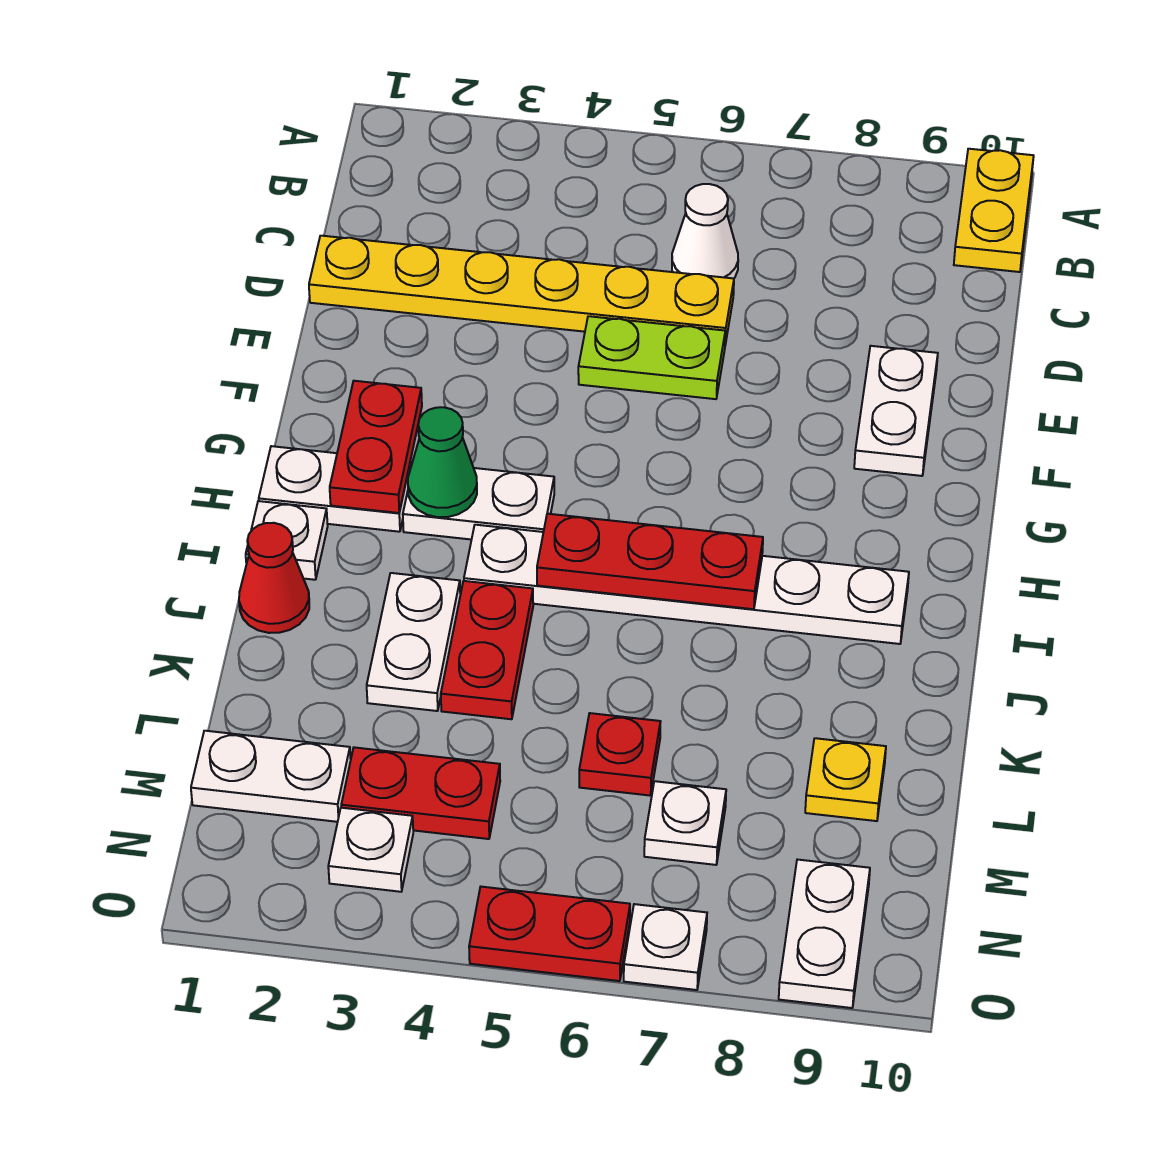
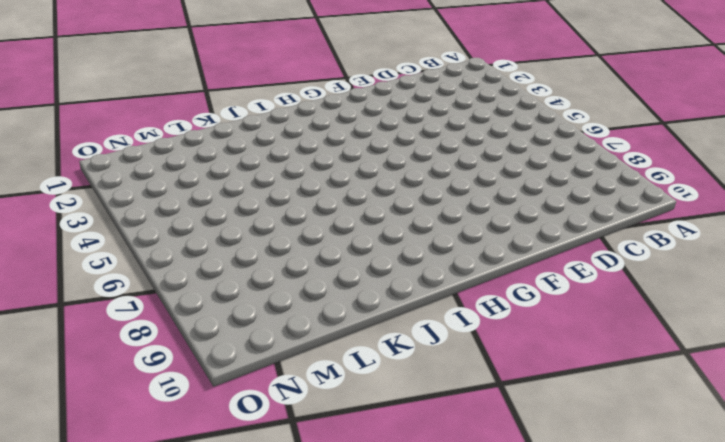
none -> yellow 1x2 plate [954,149,1034,272]
none -> white 1x1 cone [672,184,738,278]
none -> yellow 1x6 plate [309,236,734,345]

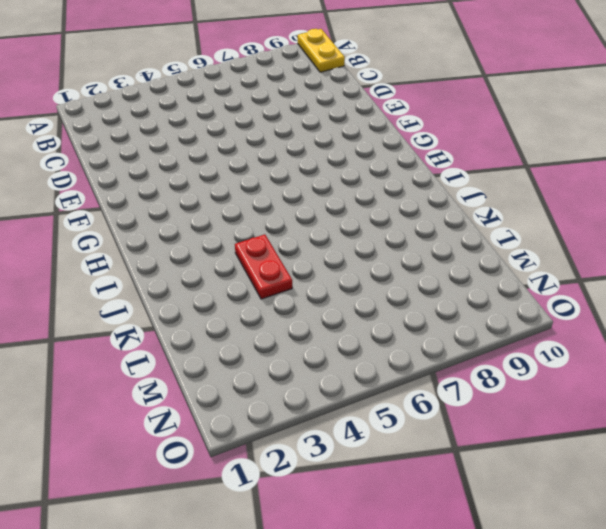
none -> white 1x1 cone [672,184,738,278]
none -> yellow 1x6 plate [309,236,734,345]
none -> lime 1x2 plate [578,316,725,399]

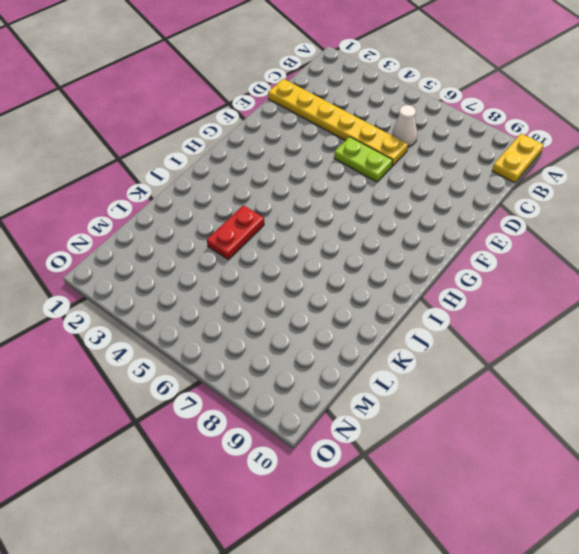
none -> white 1x2 plate [854,346,938,476]
none -> white 1x2 plate [259,446,411,532]
none -> white 1x2 plate [403,468,554,540]

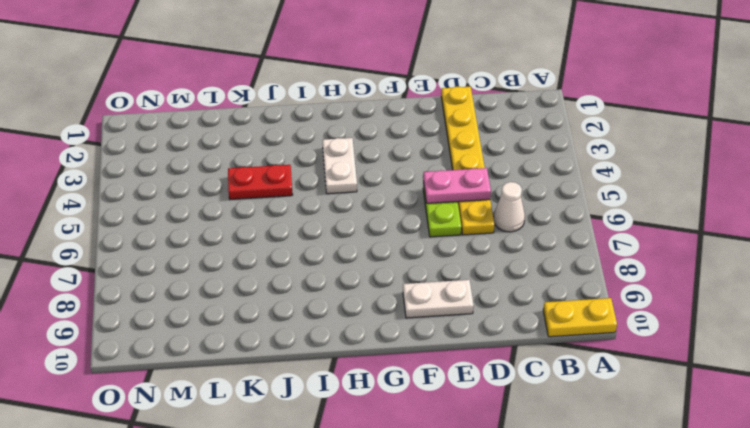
pink 1x2 plate [423,168,491,203] -> none
none -> white 1x2 plate [259,446,411,532]
none -> white 1x1 plate [246,501,328,580]
none -> white 1x6 plate [464,525,909,644]

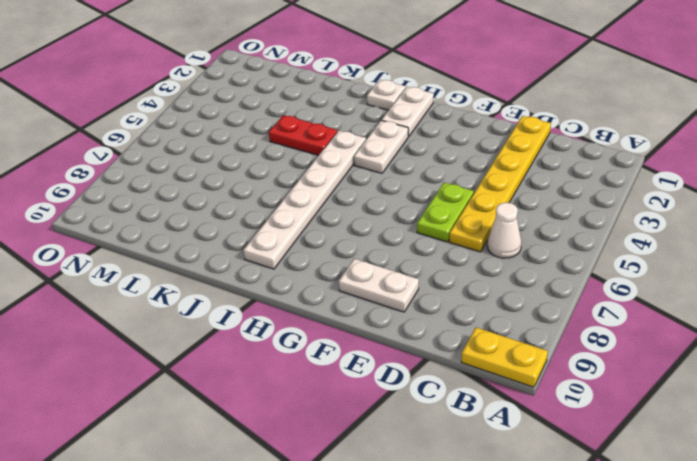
none -> red 1x1 cone [239,523,309,633]
none -> white 1x2 plate [367,573,460,711]
none -> red 1x1 plate [579,713,661,796]

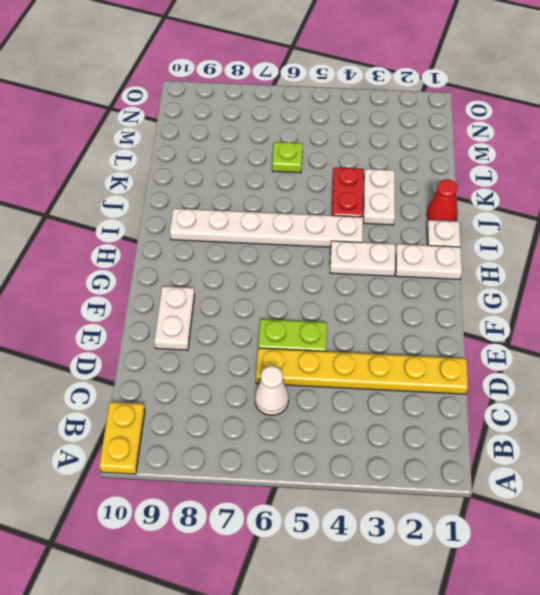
lime 1x1 plate [272,142,303,173] -> red 1x1 plate [579,713,661,796]
none -> yellow 1x1 plate [805,738,886,821]
none -> white 1x2 plate [191,731,351,822]
none -> red 1x2 plate [341,747,500,839]

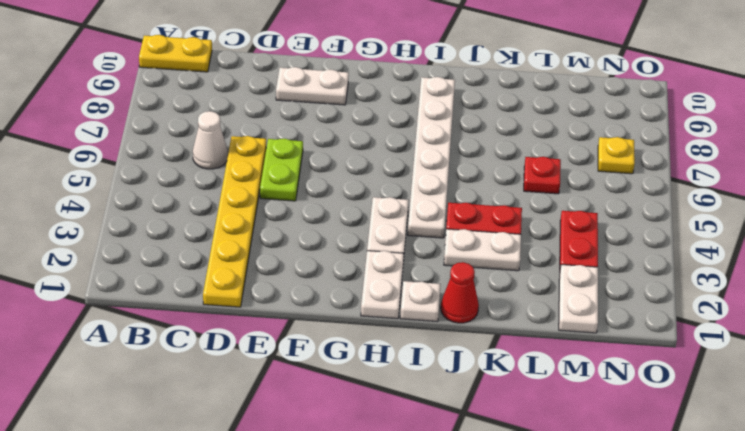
yellow 1x1 plate [598,137,635,174] -> yellow 1x1 plate moved to [805,738,886,821]
none -> white 1x1 plate [644,781,726,865]
none -> white 1x1 plate [328,808,413,892]
none -> white 1x2 plate [779,860,870,1008]

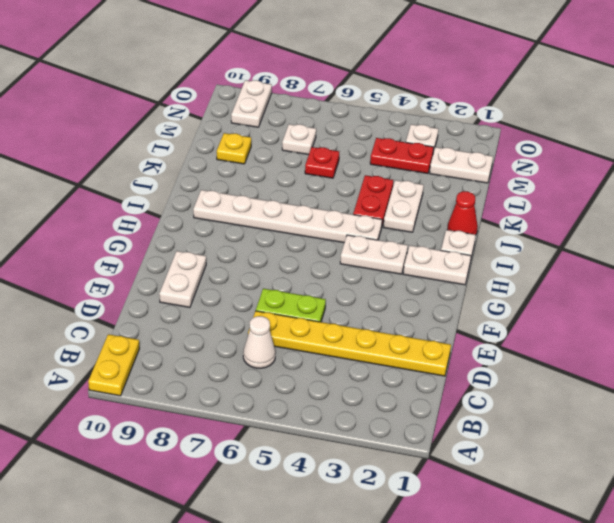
none -> red 1x2 plate [469,887,630,981]
none -> white 1x1 plate [624,904,707,990]
none -> red 1x2 plate [330,381,422,513]

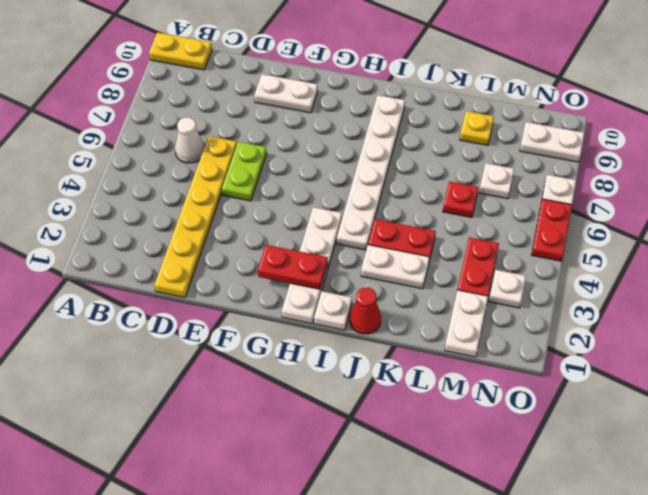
none -> green 1x1 cone [408,407,477,517]
none -> red 1x3 plate [537,514,763,609]

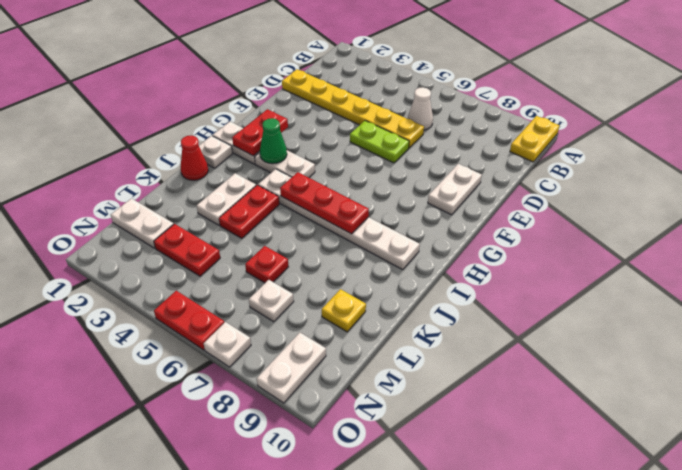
none -> white 1x1 plate [328,808,413,892]

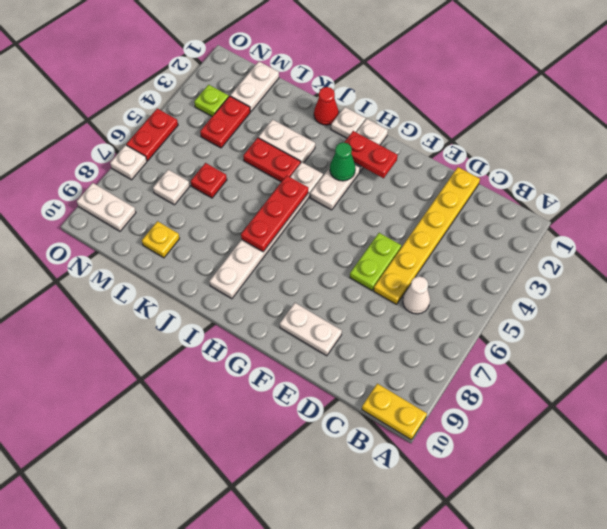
lime 1x1 plate [194,85,229,116] -> white 1x1 plate [328,808,413,892]

